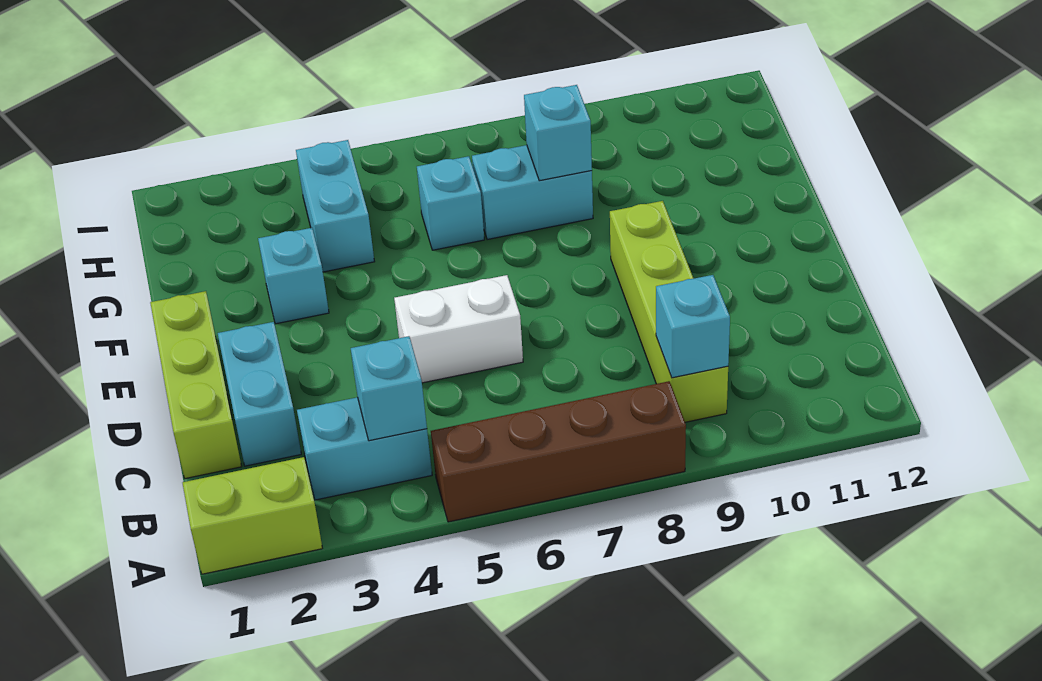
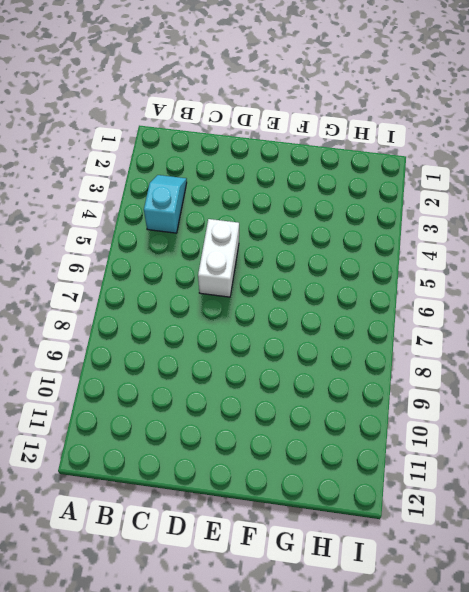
cyan 1x2 slope [144,175,187,233] -> cyan 1x2 brick [297,397,432,500]
none -> lime 1x2 brick [183,457,322,574]
none -> brown 1x4 brick [431,381,686,522]
none -> lime 1x4 brick [610,201,728,422]

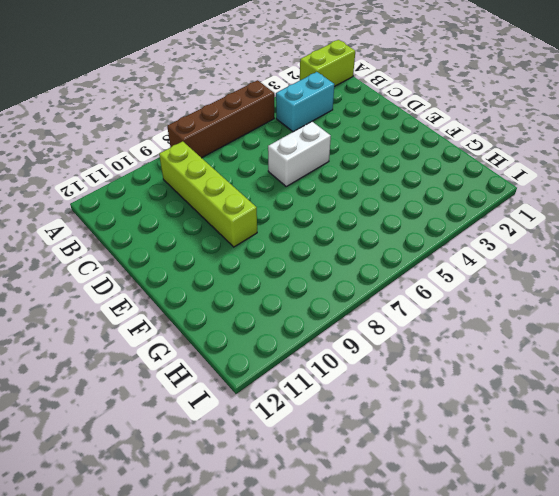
none -> lime 1x3 brick [150,291,242,479]
none -> cyan 1x2 brick [218,322,301,466]
none -> cyan 1x1 brick [258,228,329,324]

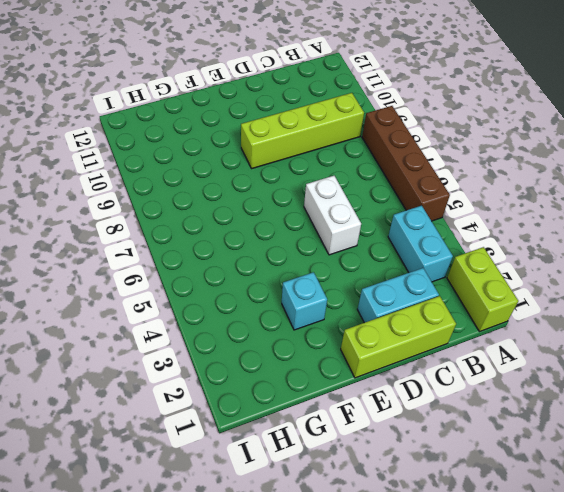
none -> cyan 1x2 brick [296,140,375,272]
none -> cyan 1x1 brick [417,156,484,250]
none -> cyan 1x2 brick [472,145,593,240]

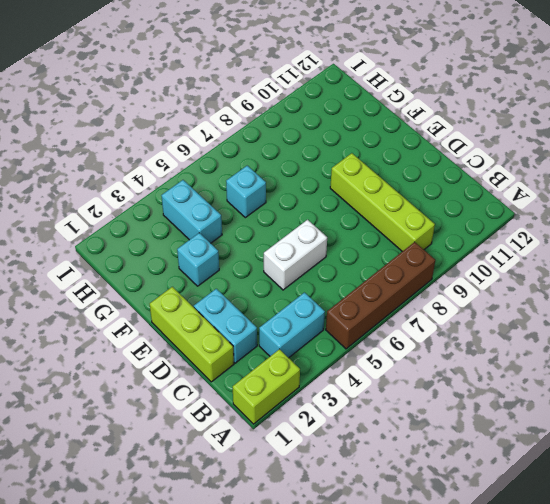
none -> cyan 1x2 brick [472,145,593,240]
none -> cyan 1x1 brick [351,336,427,441]
none -> cyan 1x1 brick [656,275,730,378]

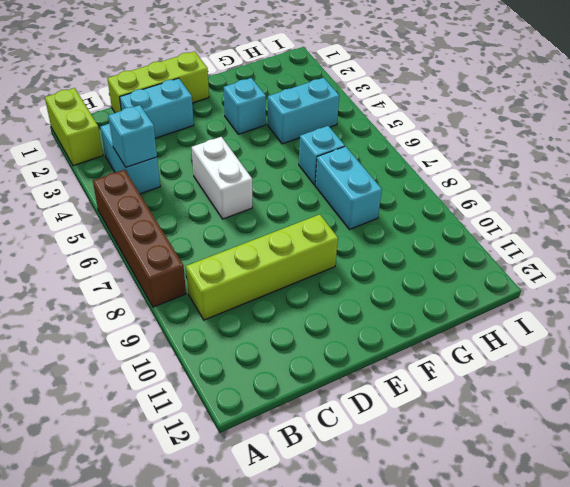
none -> cyan 1x1 brick [656,275,730,378]
none -> cyan 1x1 brick [524,85,592,181]

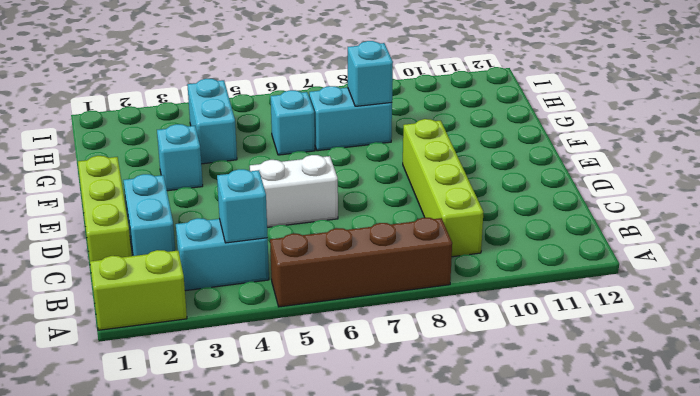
none -> cyan 1x1 brick [656,275,730,378]

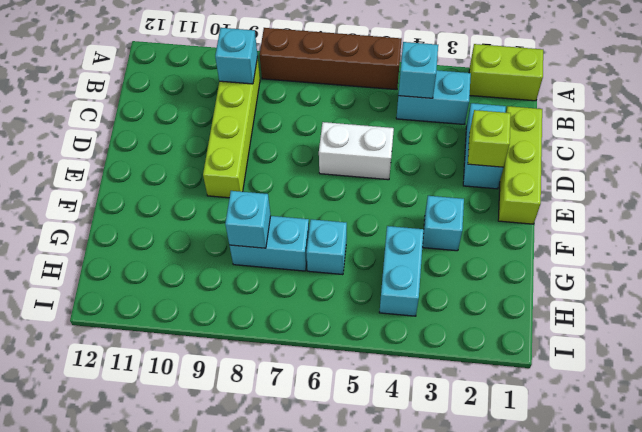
lime 1x1 brick [468,110,511,167] -> none

